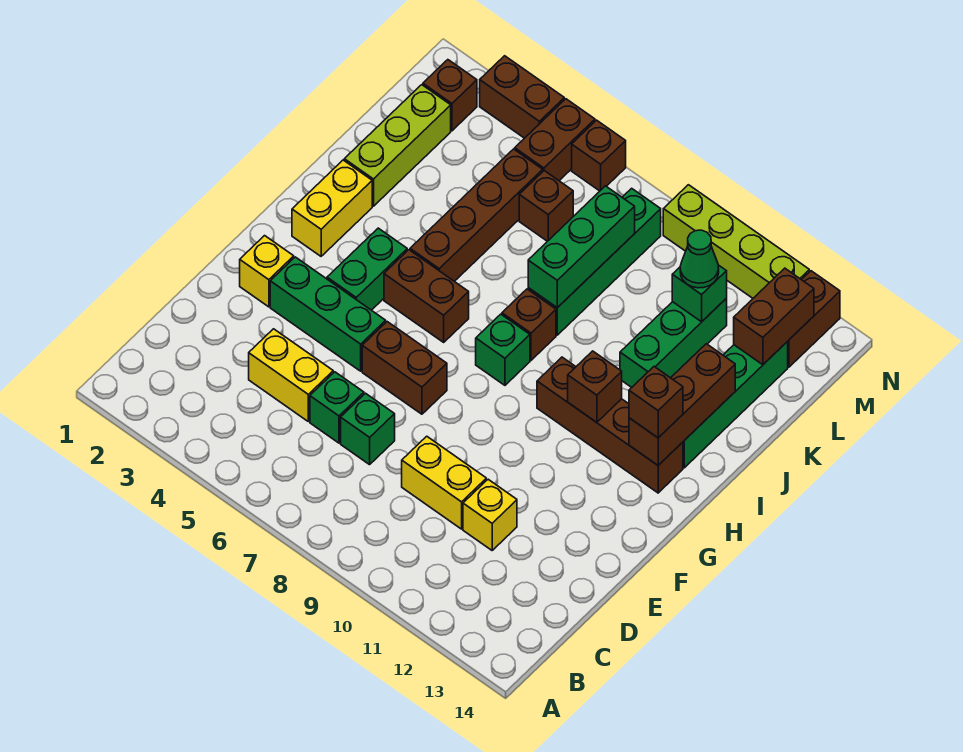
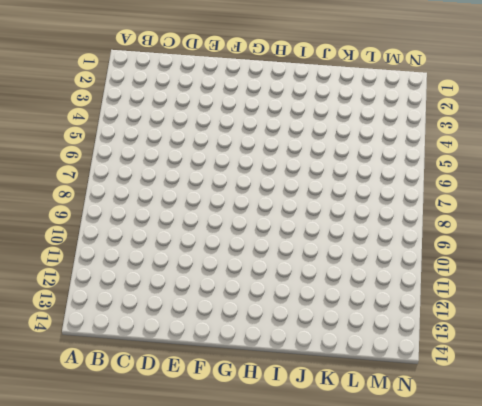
none -> yellow 1x2 brick [249,329,333,421]
none -> green 1x1 brick [310,372,364,443]
none -> green 1x1 brick [341,393,395,465]
none -> yellow 1x2 brick [402,436,486,529]

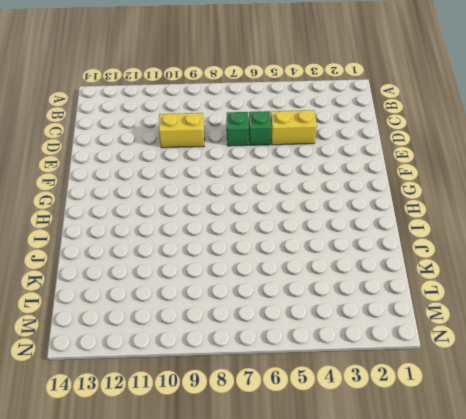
none -> yellow 1x1 brick [463,479,517,550]
none -> yellow 1x1 brick [240,236,294,307]
none -> green 1x3 brick [270,257,386,371]
none -> brown 1x2 brick [362,322,447,414]

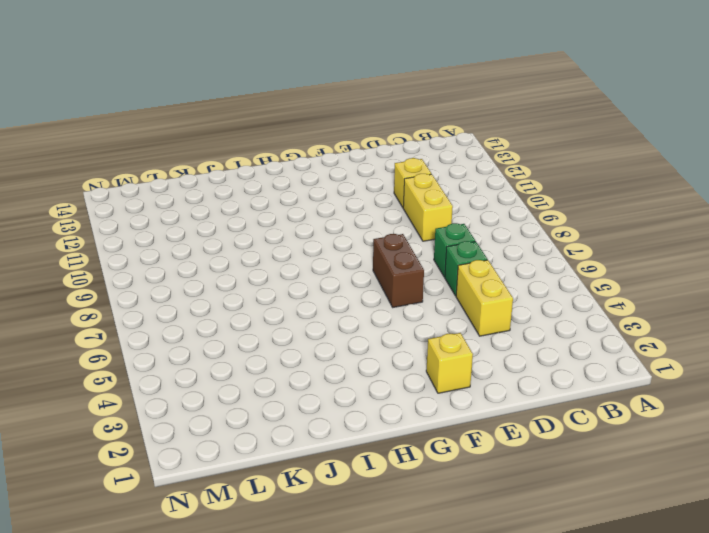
none -> green 1x3 brick [270,257,386,371]
none -> green 1x2 brick [327,228,407,310]
none -> yellow 1x2 brick [292,160,372,256]
none -> brown 1x2 brick [384,250,469,342]

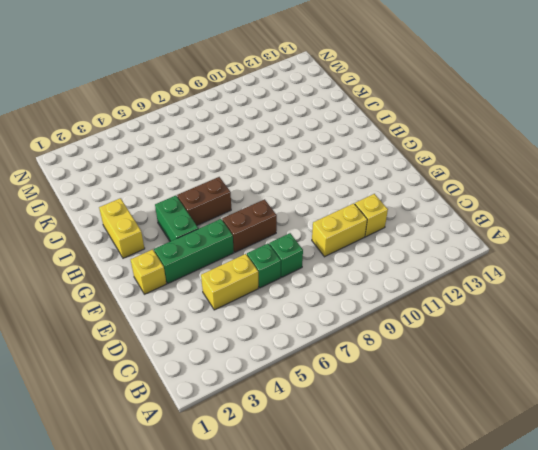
none -> green 1x1 brick [476,314,530,385]
none -> brown 1x4 brick [537,357,683,493]
none -> brown 1x4 brick [410,149,543,281]
none -> brown 1x1 brick [502,289,556,360]

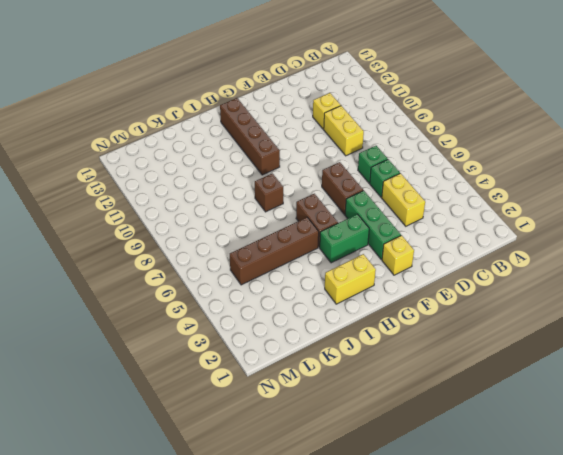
none -> green 1x1 brick [476,314,530,385]
none -> green 1x4 brick [683,342,788,468]
none -> lime 1x3 brick [344,85,451,206]
none -> green 1x4 brick [528,188,661,335]

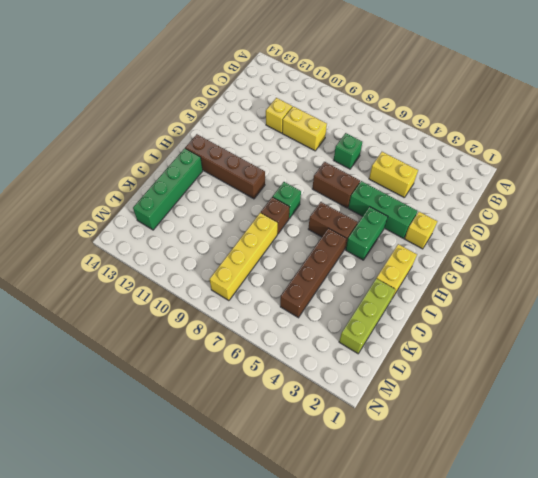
yellow 1x4 brick [210,213,278,301] -> green 1x4 brick [528,188,661,335]
none -> green 1x1 brick [310,372,364,443]
none -> green 1x3 brick [620,299,727,387]
none -> brown 1x1 brick [519,171,573,241]
none -> brown 1x1 brick [423,60,477,131]

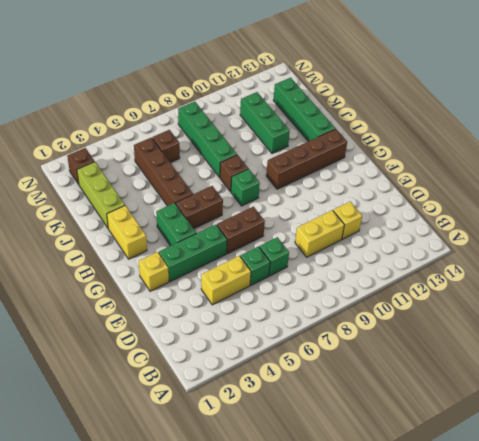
none -> brown 1x2 brick [515,99,595,181]
none -> brown 1x2 brick [787,271,840,367]
none -> brown 1x2 brick [480,56,564,138]
none -> brown 1x1 brick [572,120,626,191]

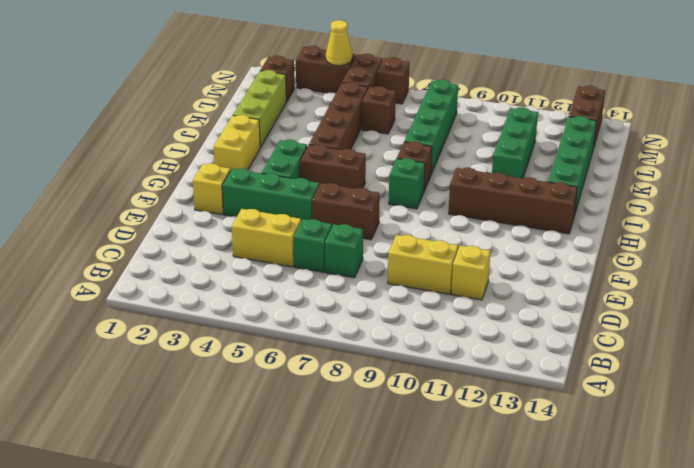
yellow 1x1 cone [326,20,352,66] -> none
none -> lime 1x4 brick [663,185,809,298]
none -> brown 1x1 brick [568,351,622,422]
none -> brown 1x3 brick [629,344,735,465]
none -> green 1x3 brick [528,186,635,308]

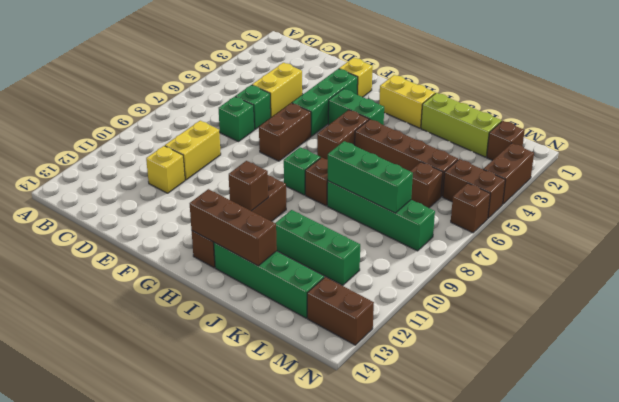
none -> lime 1x4 brick [663,185,809,298]
none -> green 1x1 brick [672,265,727,322]
none -> brown 1x2 brick [734,268,814,365]
none -> brown 1x1 brick [629,367,683,438]

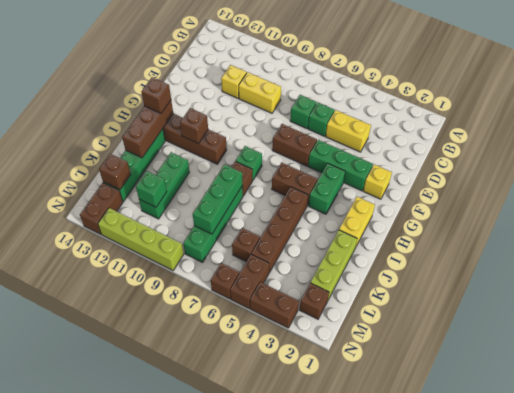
brown 1x1 brick [99,154,131,190] -> brown 1x2 brick [734,268,814,365]
none -> green 1x1 cone [680,230,719,288]

